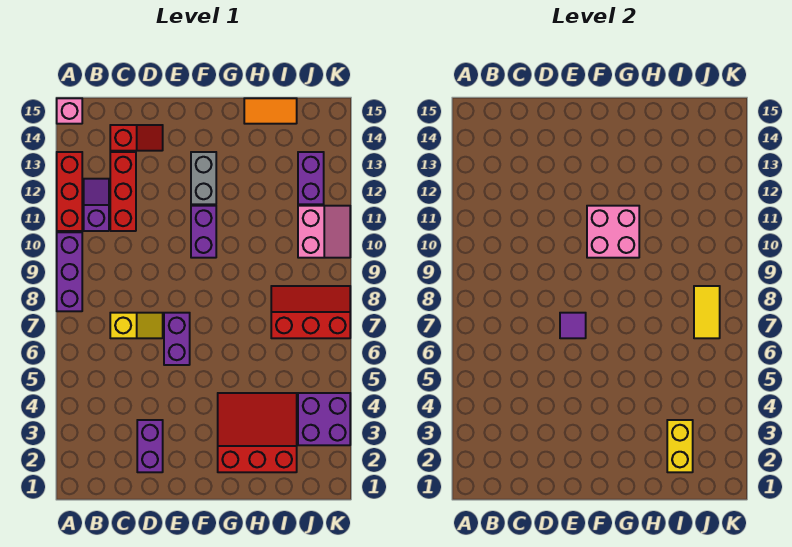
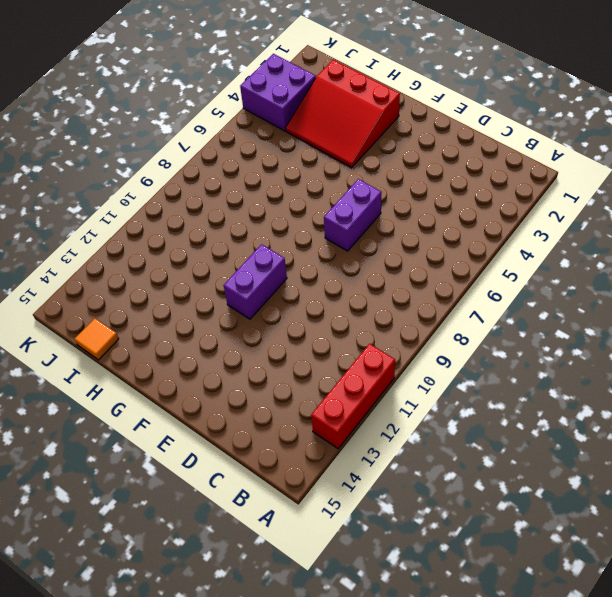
orange 1x1 tile [75,318,119,360] -> orange 1x2 tile [244,98,297,124]
none -> purple 1x3 brick [57,232,82,311]
none -> pink 1x1 brick [57,98,82,124]
none -> purple 1x2 slope [84,179,109,231]

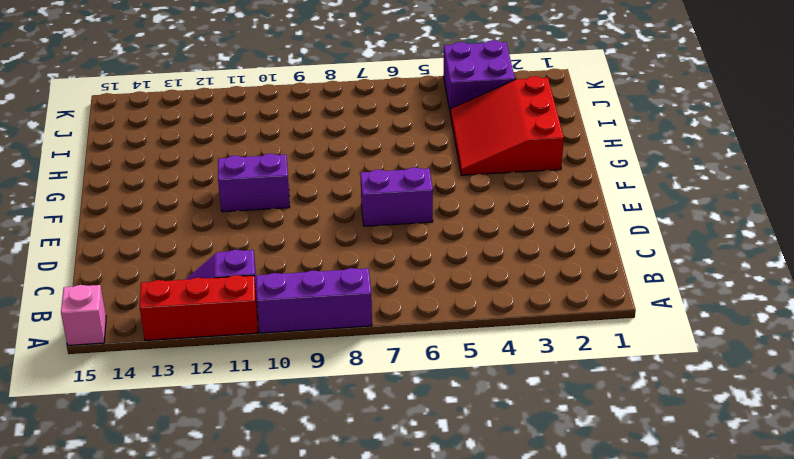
none -> yellow 1x2 slope [110,313,163,338]
none -> red 1x3 brick [110,152,136,231]
none -> red 1x2 slope [110,125,163,151]

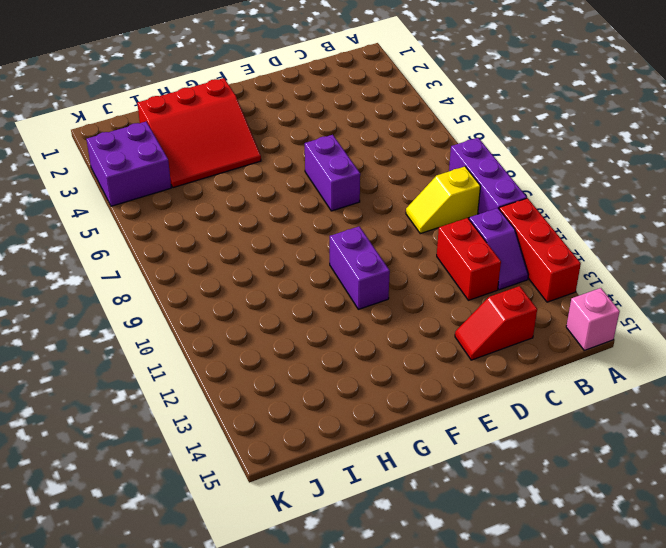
yellow 1x2 slope [406,167,481,234] -> yellow 1x2 slope moved to [110,313,163,338]
red 1x2 brick [437,218,501,300] -> red 1x3 brick [110,152,136,231]
none -> purple 1x2 brick [137,420,163,472]
none -> grey 1x2 brick [191,152,216,204]
none -> orange 1x2 tile [244,98,297,124]

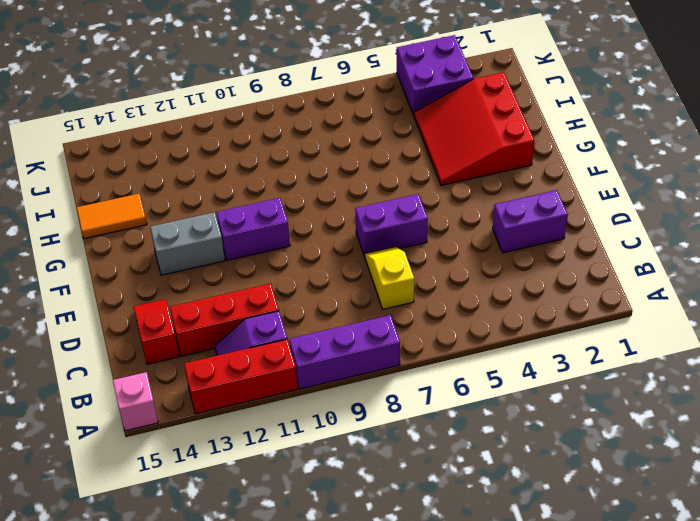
orange 1x2 tile [77,194,147,239] -> orange 1x2 tile turned to [244,98,297,124]
none -> red 2x3 slope [271,286,350,338]
none -> pink 2x2 slope [298,206,350,258]
none -> purple 1x2 brick [298,152,324,204]

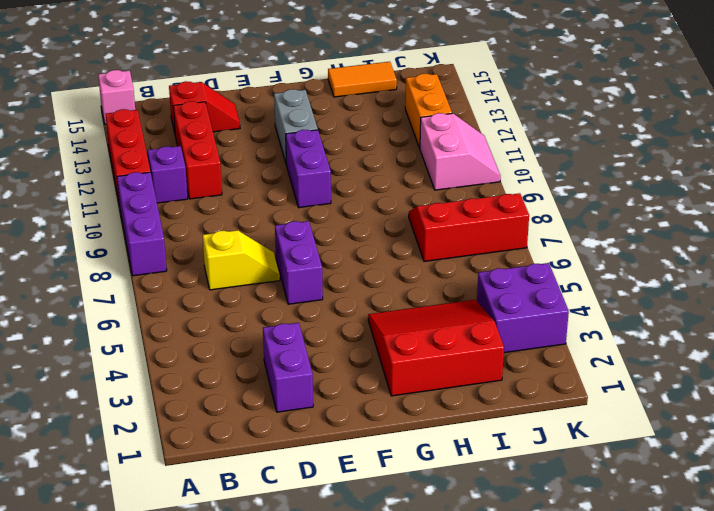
orange 1x2 brick [405,74,452,148] -> purple 1x2 brick [298,152,324,204]
none -> purple 1x1 tile [560,313,586,338]
none -> pink 2x2 brick [587,206,639,258]
none -> yellow 1x2 brick [667,420,693,472]

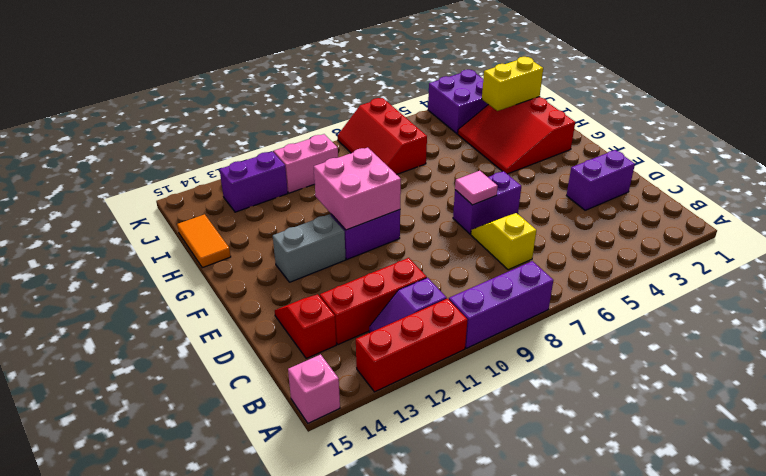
pink 1x1 tile [455,171,498,205] -> purple 1x1 tile [560,313,586,338]
none -> yellow 1x2 tile [694,286,720,338]

